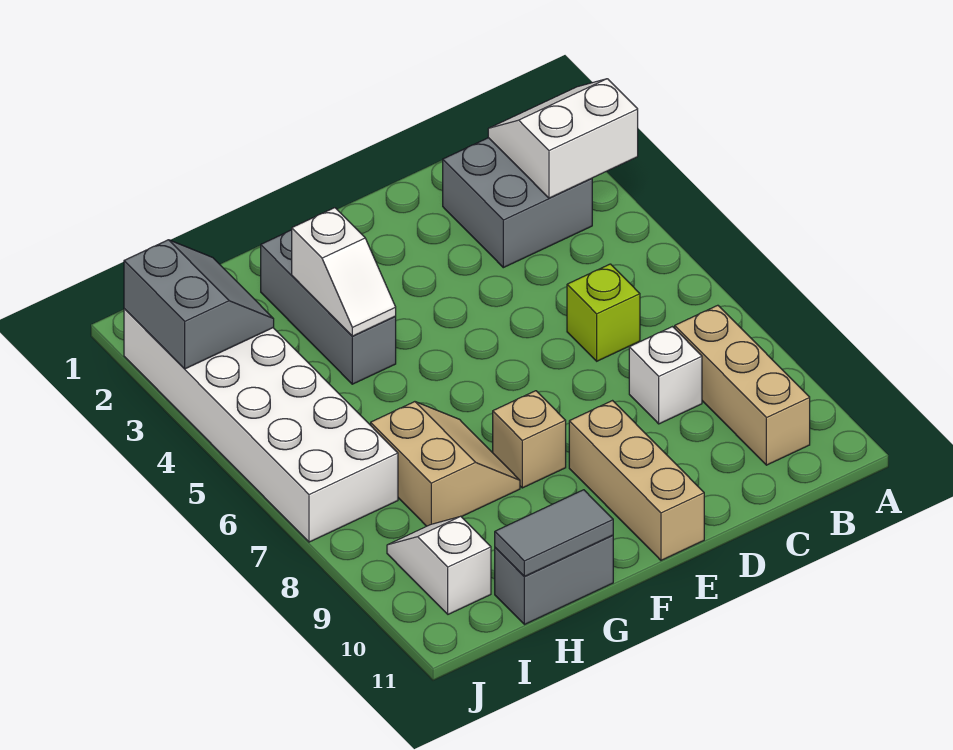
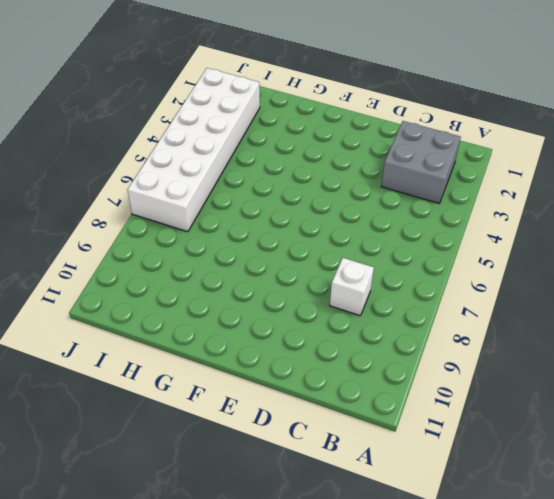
none -> tan 1x3 brick [675,305,810,465]
none -> lime 1x1 brick [567,264,640,361]
none -> tan 1x3 brick [569,401,704,560]

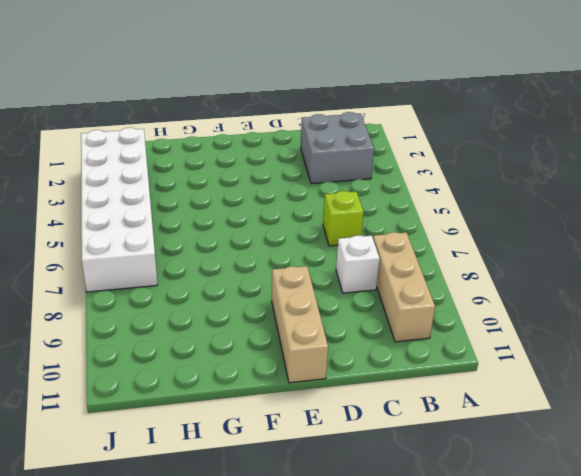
none -> tan 1x1 brick [493,391,566,488]
none -> grey 1x3 brick [261,230,396,384]
none -> tan 2x2 slope [371,402,520,526]

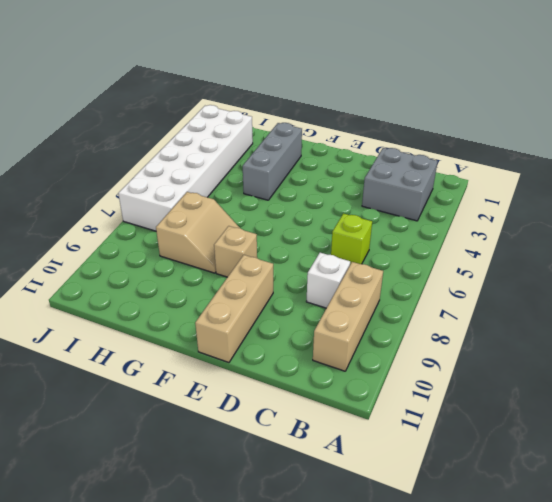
none -> grey 1x2 brick [495,535,613,625]
none -> white 1x2 slope [387,516,491,614]
none -> white 2x2 slope [488,79,638,198]

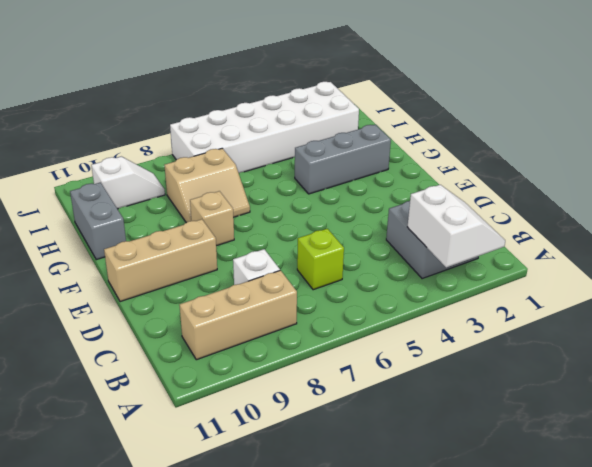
none -> white 1x2 slope [292,208,396,336]
none -> grey 1x2 tile [495,490,613,576]
none -> grey 2x2 slope [124,240,274,369]

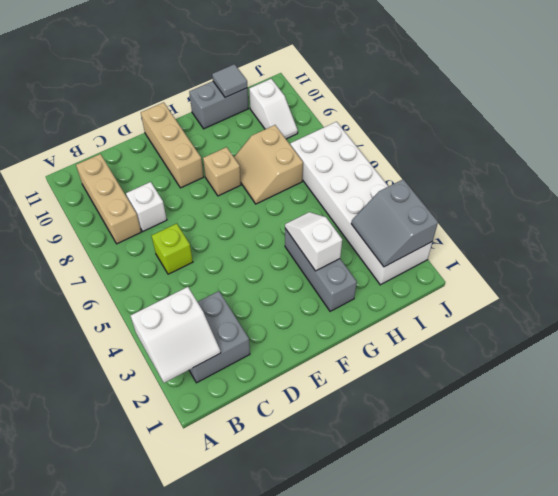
grey 1x1 tile [212,64,247,97] -> grey 1x2 tile [495,490,613,576]

